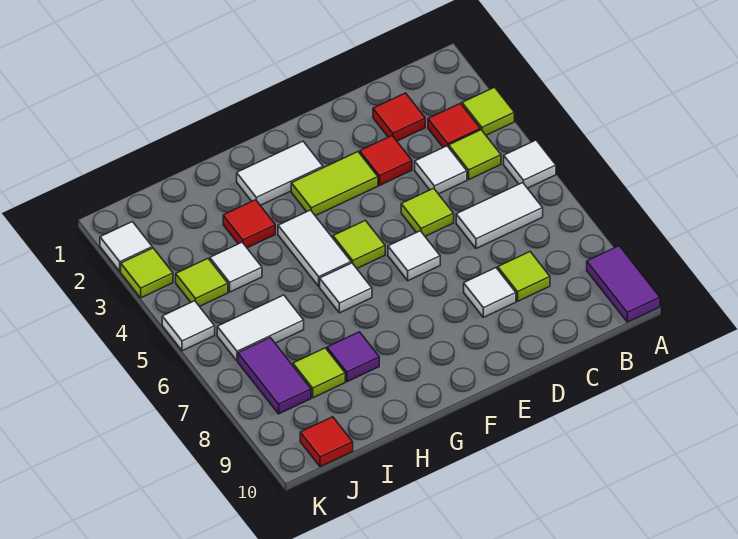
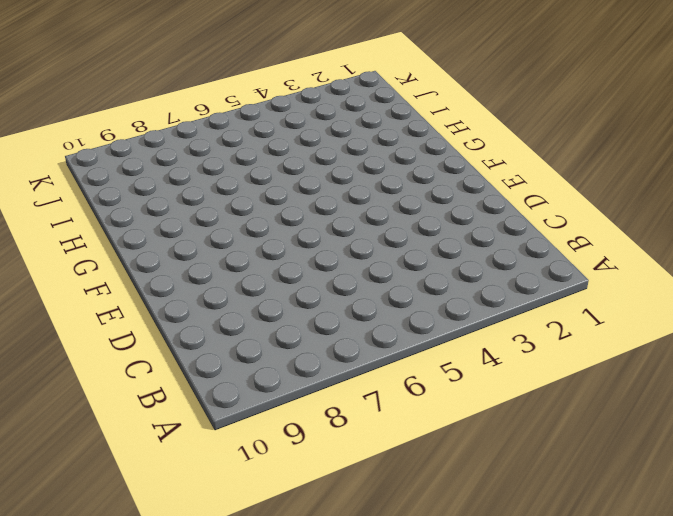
none -> lime 1x1 tile [462,87,514,135]
none -> white 1x1 tile [504,140,556,188]
none -> purple 1x2 tile [587,246,660,322]

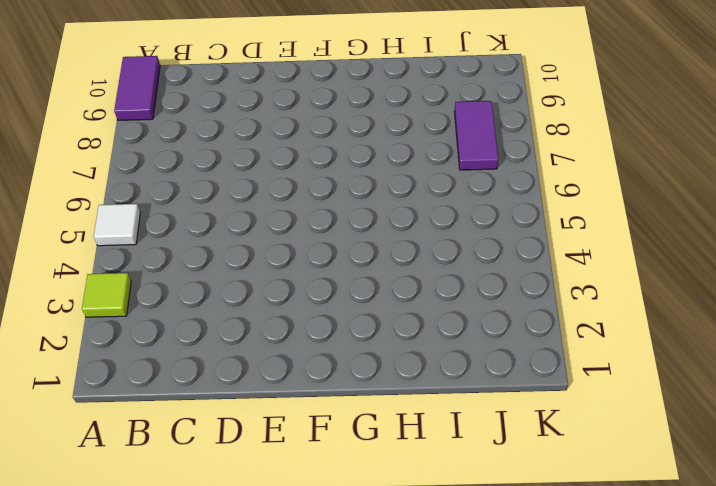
none -> red 1x1 tile [428,103,480,147]
none -> lime 1x1 tile [449,130,501,179]
none -> white 1x2 tile [456,183,543,249]

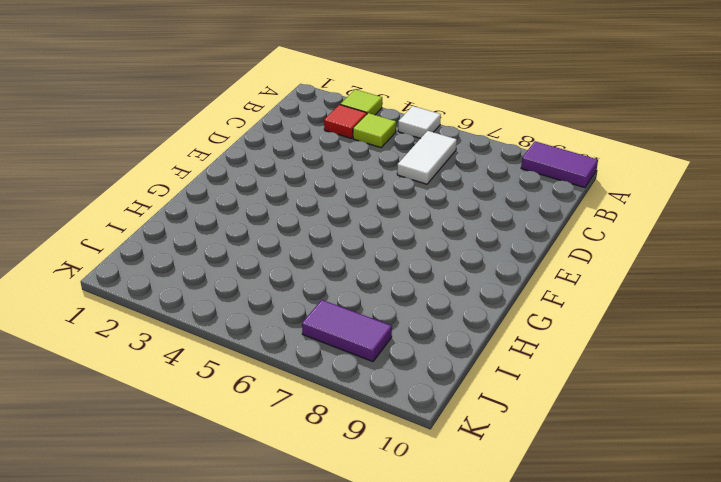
none -> red 1x1 tile [373,93,425,141]
none -> white 1x1 tile [415,146,467,194]
none -> lime 1x1 tile [498,252,550,301]

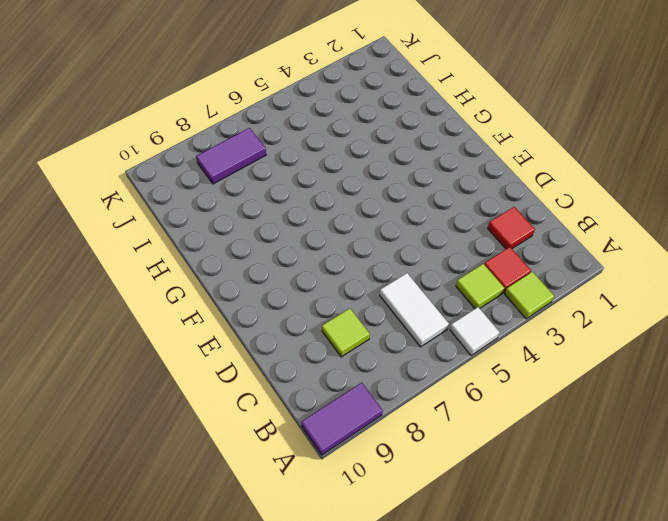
none -> white 1x1 tile [415,146,467,194]
none -> red 1x1 tile [360,136,412,185]
none -> lime 1x1 tile [401,188,454,236]

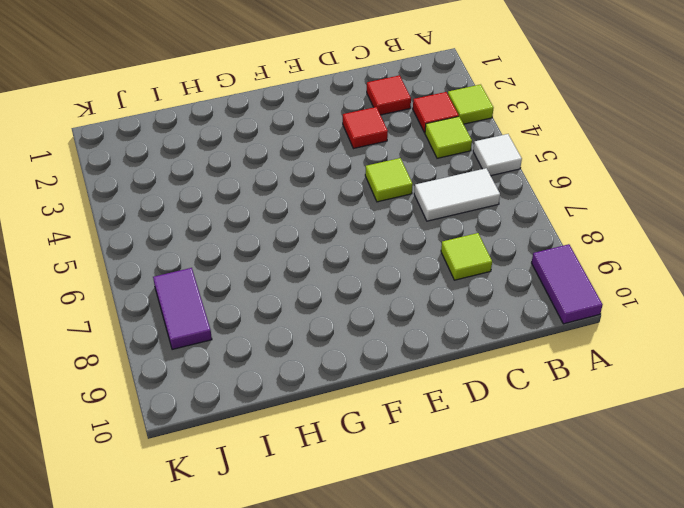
none -> white 1x1 tile [415,146,467,194]
none -> white 1x1 tile [464,268,516,317]
none -> lime 1x2 tile [291,152,378,216]

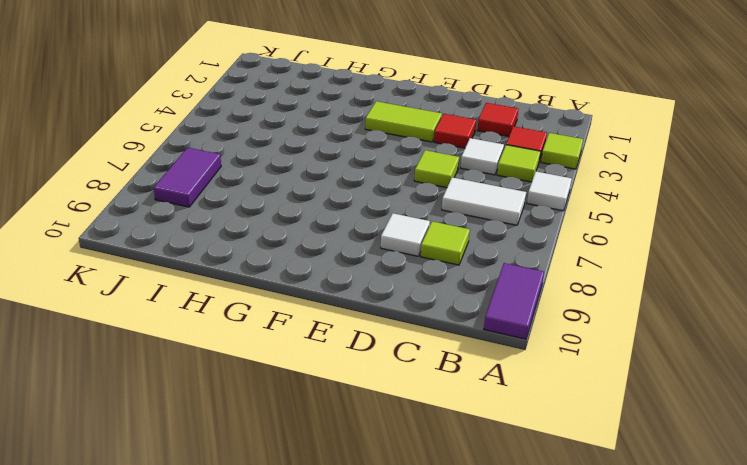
none -> white 1x1 tile [388,231,440,281]
none -> white 1x2 tile [237,141,323,205]
none -> lime 1x1 tile [333,220,385,268]

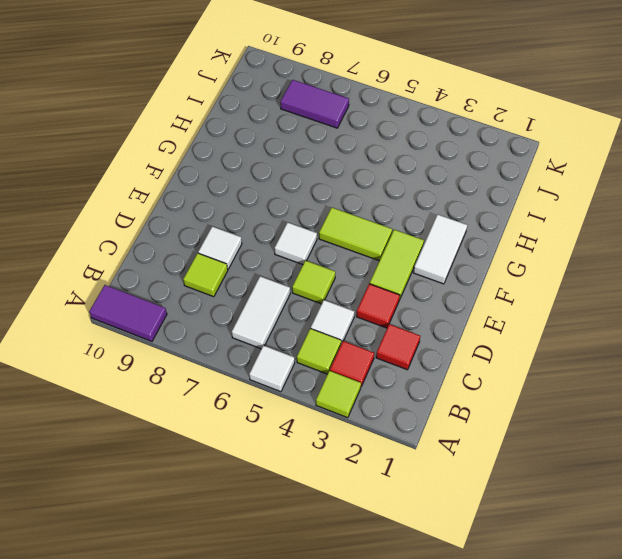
lime 1x2 tile [319,208,392,261] -> lime 1x1 tile [333,220,385,268]
none -> white 1x2 tile [278,210,351,286]
none -> white 1x1 tile [320,263,372,313]
none -> red 1x1 tile [223,200,275,248]

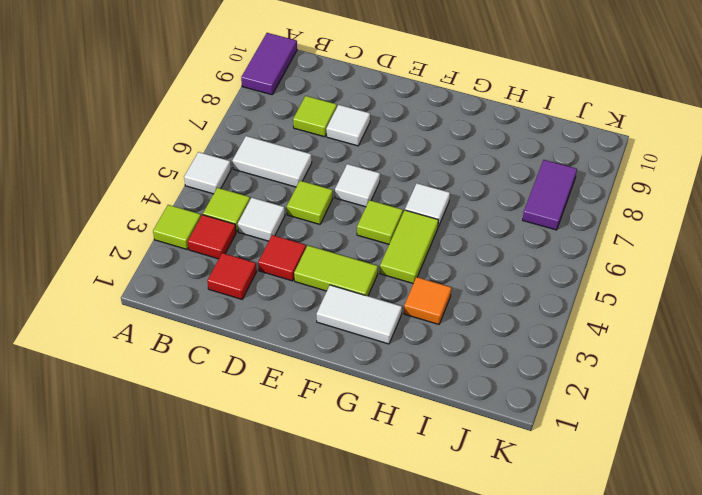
lime 1x2 tile [380,210,438,283] -> white 1x2 tile [278,210,351,286]
orange 1x1 tile [404,277,451,324] -> red 1x1 tile [223,200,275,248]
none -> purple 1x1 tile [327,332,379,382]
none -> white 1x1 tile [210,242,262,292]
none -> white 1x2 tile [217,295,304,361]

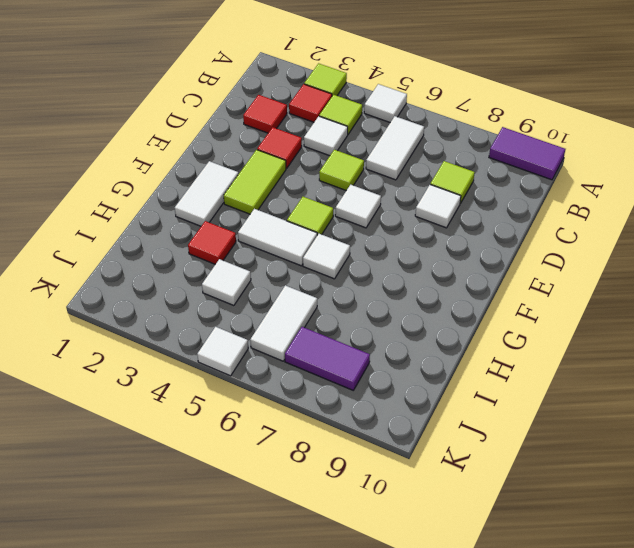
none -> purple 1x1 tile [327,332,379,382]
none -> lime 1x1 tile [293,348,345,398]
none -> lime 1x1 tile [176,259,228,307]

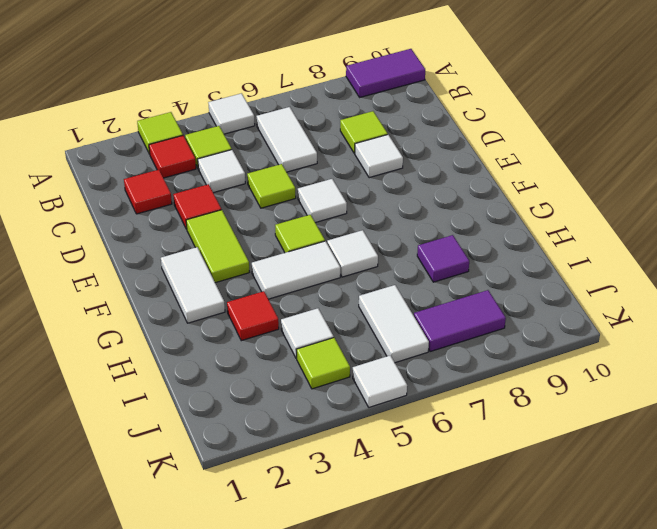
none -> lime 1x1 tile [293,348,345,398]
none -> red 1x1 tile [300,417,353,467]
none -> white 1x1 tile [100,222,152,271]

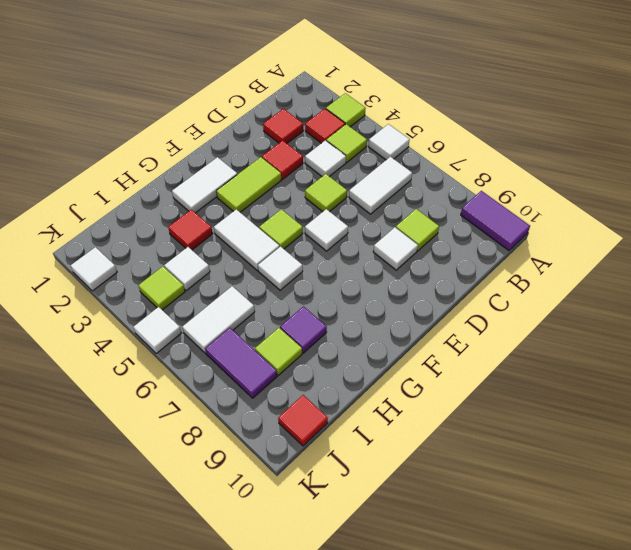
none -> lime 1x1 tile [121,248,173,298]

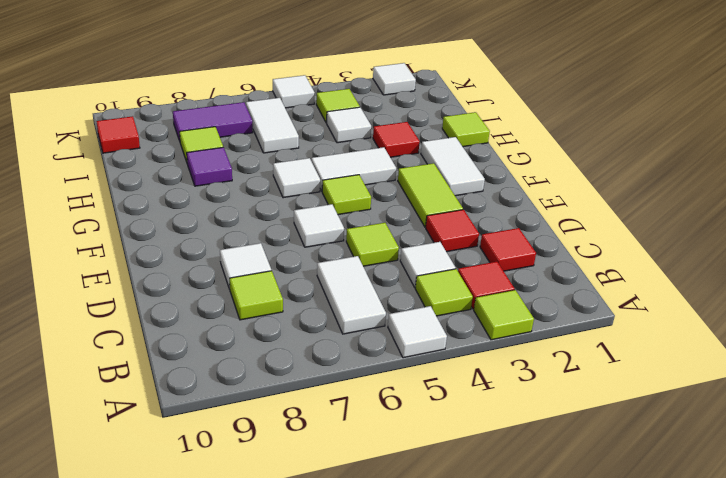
lime 1x1 tile [442,112,490,147] -> lime 1x1 tile moved to [121,248,173,298]
none -> purple 1x2 tile [587,246,660,322]

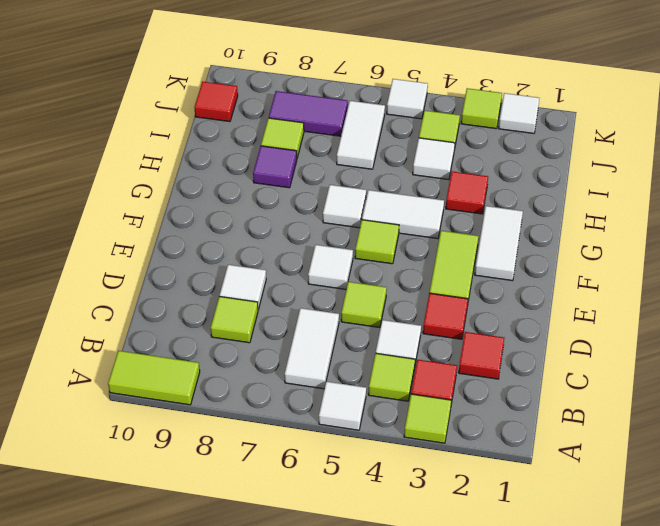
lime 1x2 tile [108,351,200,405] -> purple 1x2 tile [587,246,660,322]

